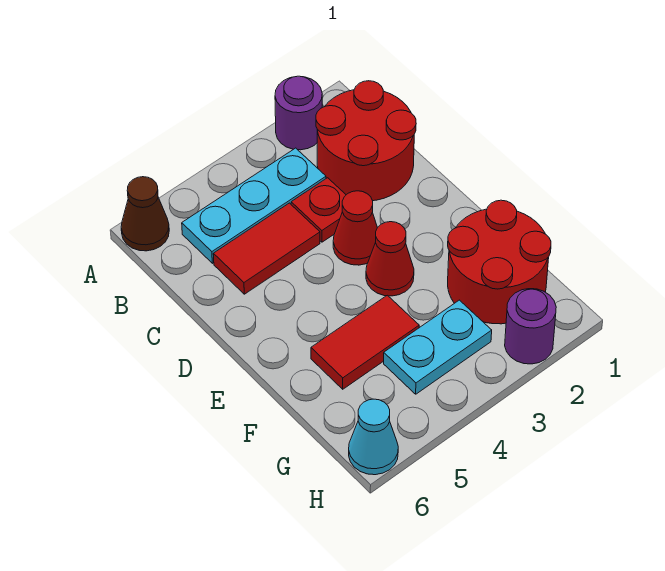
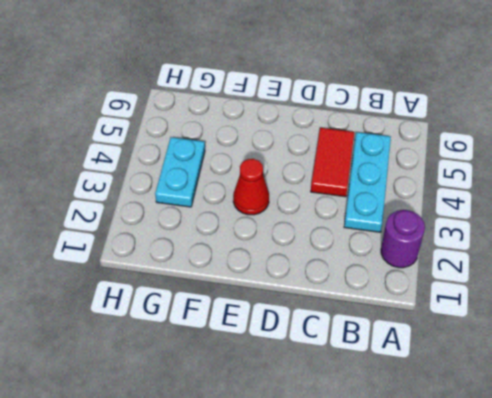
none -> brown 1x1 cone [121,177,169,251]
none -> red 2x2 round brick [316,81,416,201]
none -> red 1x1 plate [291,178,346,242]

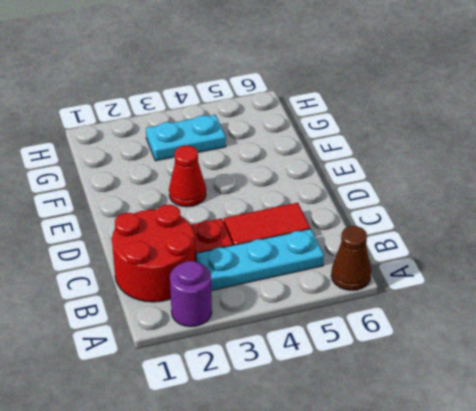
none -> red 1x1 cone [333,191,377,265]
none -> red 2x2 round brick [448,200,551,324]
none -> red 1x2 tile [311,295,419,389]

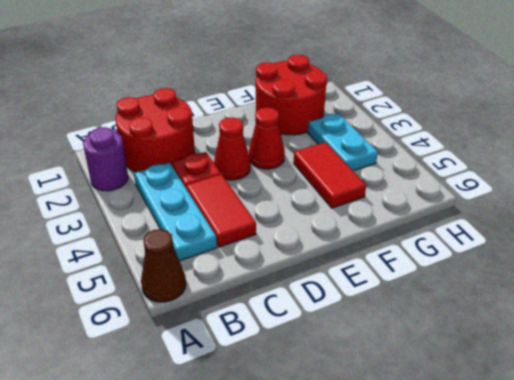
none -> purple 1x1 round brick [505,289,556,364]
none -> cyan 1x1 cone [349,399,398,475]

